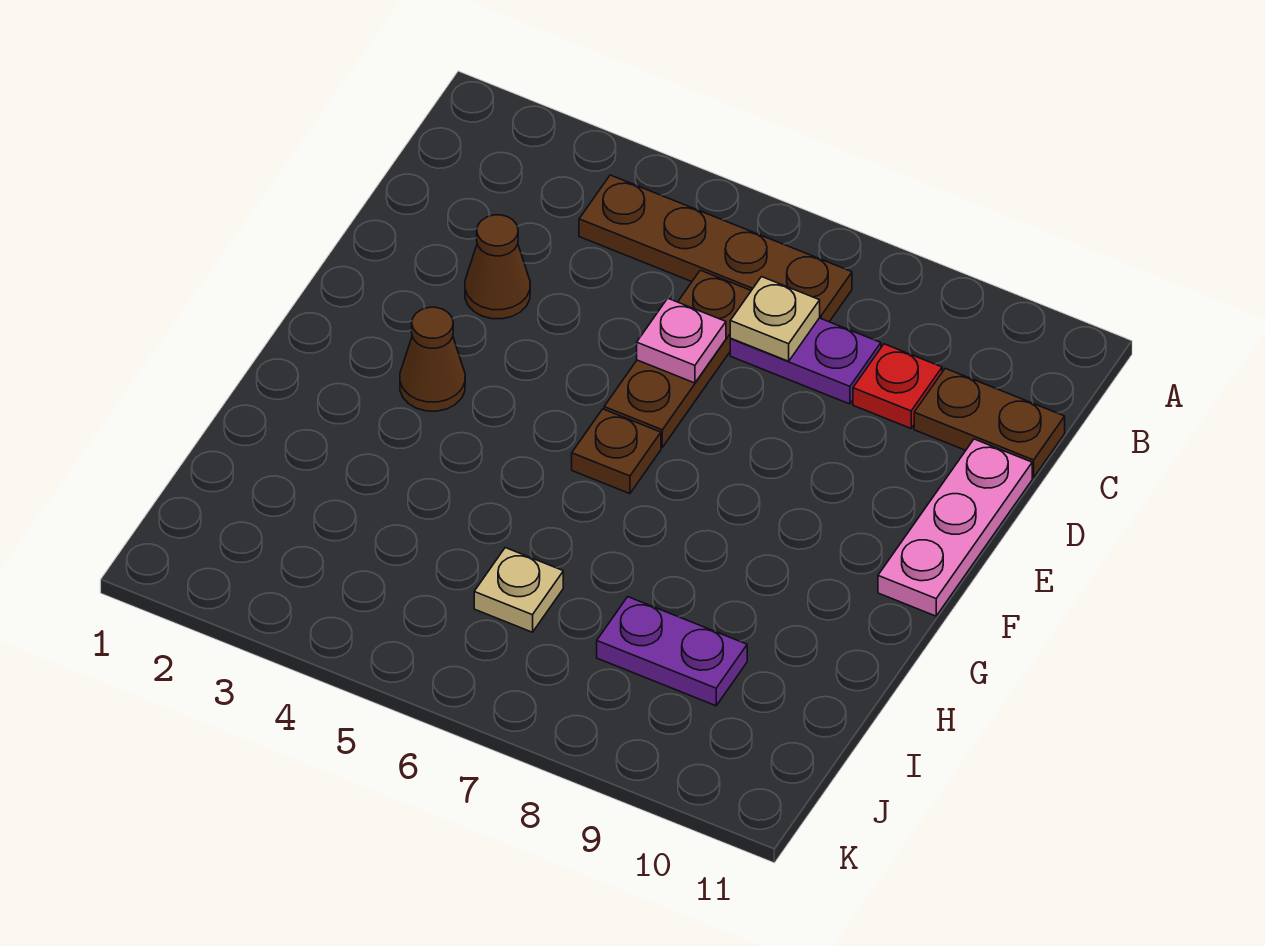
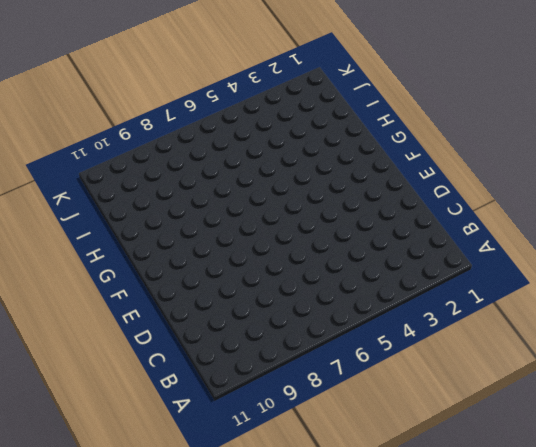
none -> brown 1x4 plate [579,175,852,322]
none -> brown 1x3 plate [604,270,751,447]
none -> purple 1x2 plate [730,318,881,404]

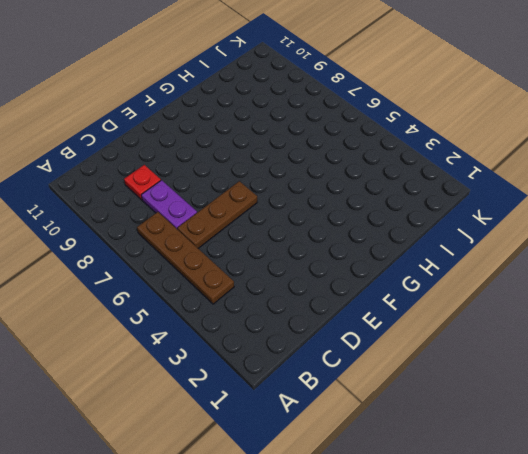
none -> brown 1x2 plate [914,368,1065,478]
none -> brown 1x1 cone [465,215,530,319]
none -> pink 1x3 plate [878,439,1032,616]

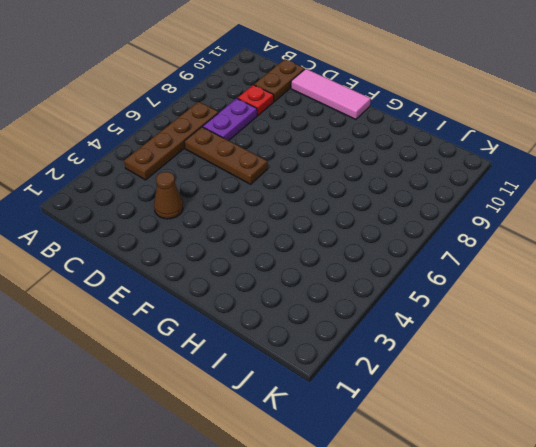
pink 1x3 tile [291,69,371,119] -> pink 1x3 plate [878,439,1032,616]
none -> brown 1x1 cone [400,307,465,411]
none -> brown 1x1 plate [572,409,661,494]
none -> tan 1x1 plate [474,548,563,632]

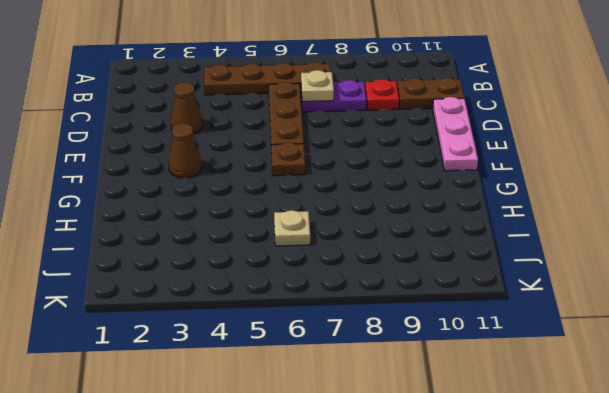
none -> purple 1x2 plate [597,597,747,706]
none -> pink 1x1 plate [637,298,726,383]

